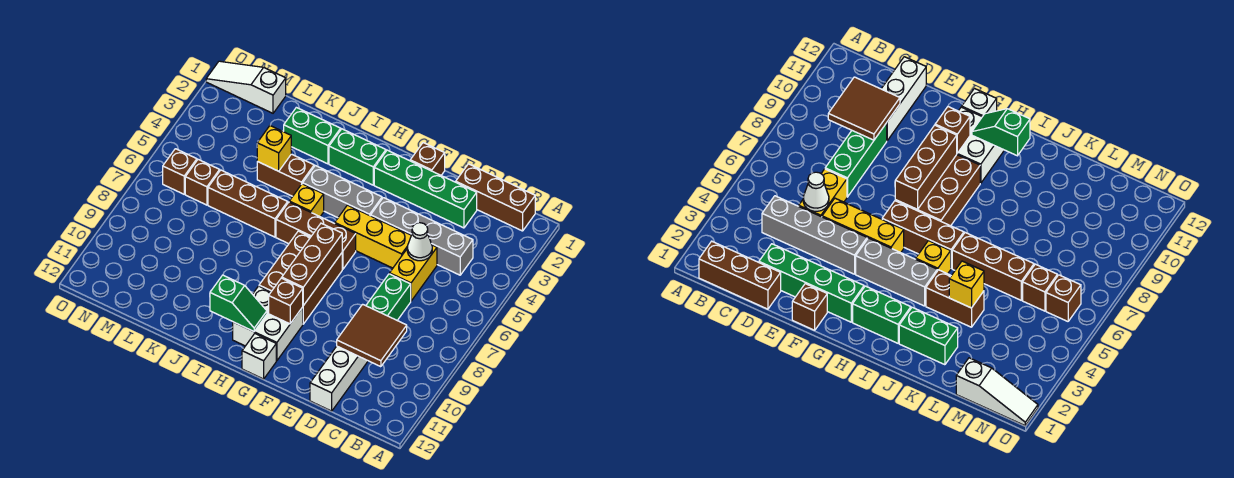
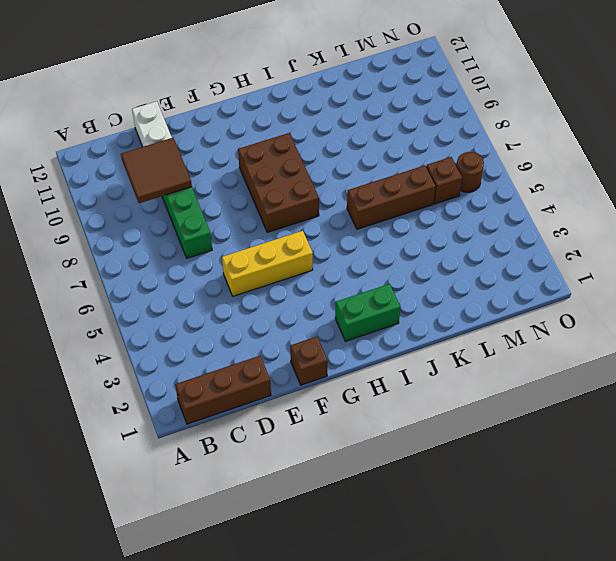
brown 1x1 round brick [456,152,484,192] -> brown 1x1 brick [163,149,197,194]
none -> grey 1x4 brick [371,198,473,275]
none -> green 1x4 brick [374,150,477,228]
none -> yellow 1x2 brick [390,245,437,301]

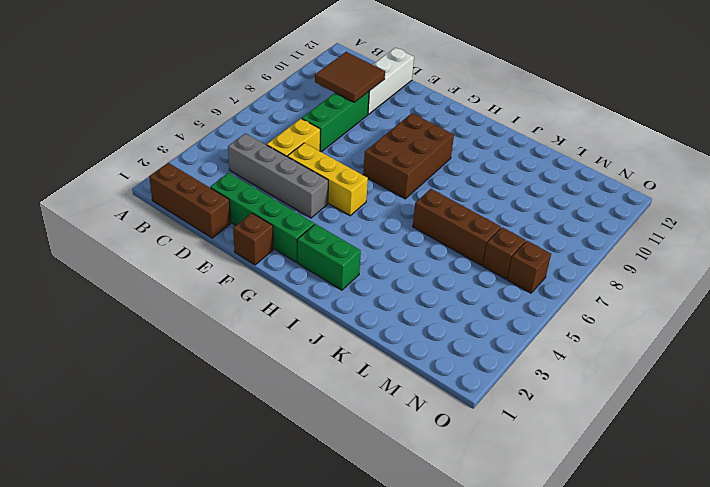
none -> grey 1x3 brick [303,165,382,218]
none -> brown 1x3 brick [276,202,356,269]
none -> white 2x2 brick [233,286,303,361]

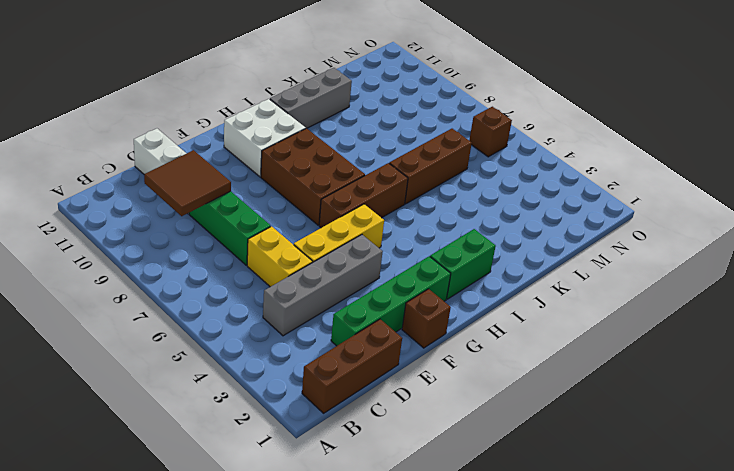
grey 1x3 brick [270,68,352,128] -> grey 1x3 brick moved to [303,165,382,218]
none -> white 1x1 brick [242,334,276,379]
none -> yellow 1x1 brick [289,184,324,216]
none -> green 1x2 brick [284,107,341,164]

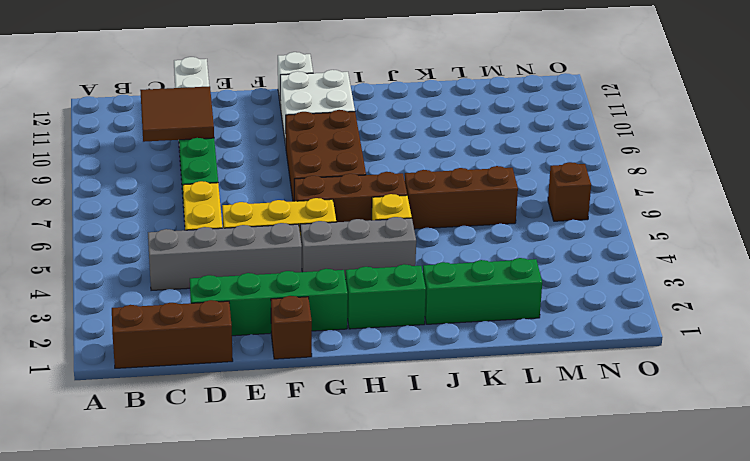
green 1x3 brick [423,258,542,324] -> green 1x2 brick [284,107,341,164]
none -> brown 1x2 brick [257,154,314,196]
none -> white 1x3 slope [206,61,286,113]
none -> brown 1x1 brick [185,159,220,205]

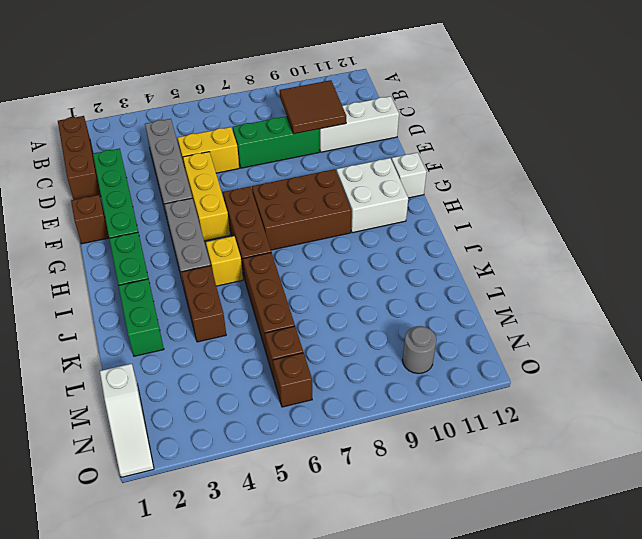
grey 1x1 round brick [402,326,437,374] -> none
none -> white 1x1 cone [407,223,432,261]
none -> brown 1x3 brick [282,223,342,305]
none -> brown 1x1 brick [269,278,303,324]

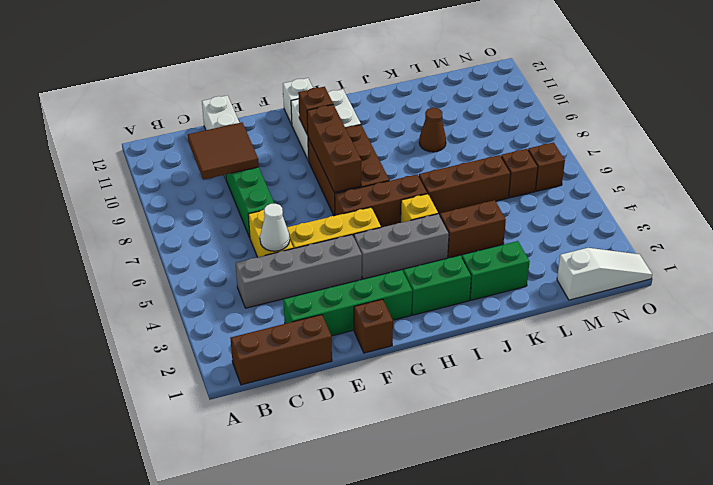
brown 1x1 cone [419,108,446,152] -> none
none -> green 1x2 slope [210,275,267,332]
none -> yellow 1x1 brick [257,126,291,171]

